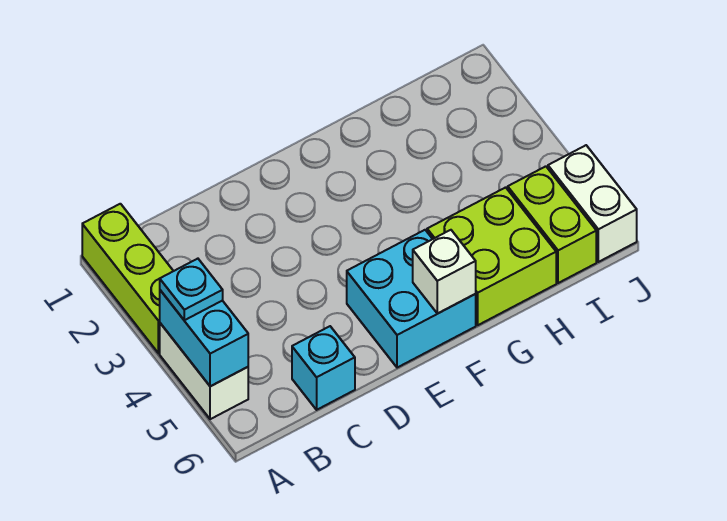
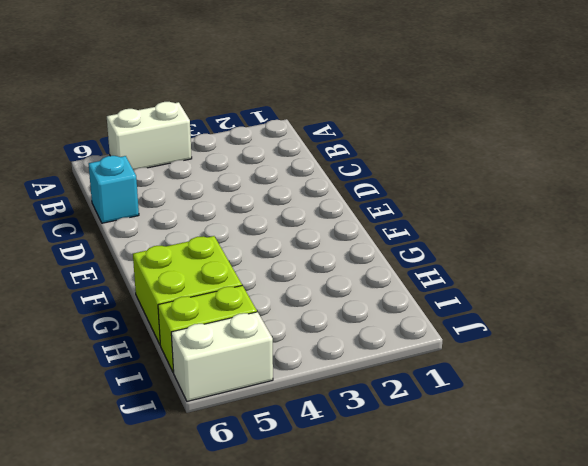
none -> lime 1x3 brick [82,204,173,353]
none -> cyan 2x2 brick [347,230,476,368]

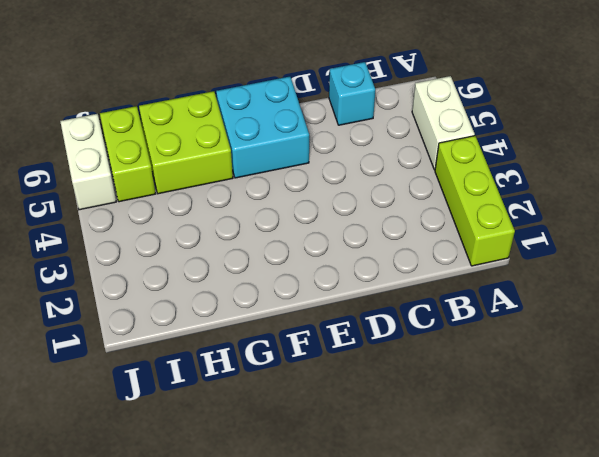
none -> cyan 1x2 brick [160,290,248,386]
none -> white 1x1 brick [413,230,476,314]

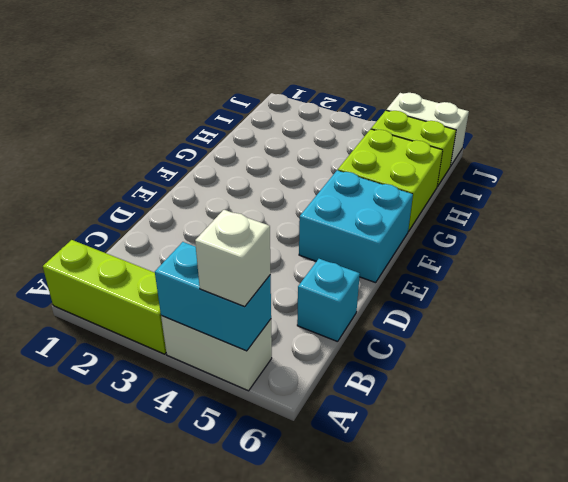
white 1x1 brick [195,210,271,306] -> white 1x1 brick moved to [413,230,476,314]
none -> cyan 1x1 plate [160,259,223,320]

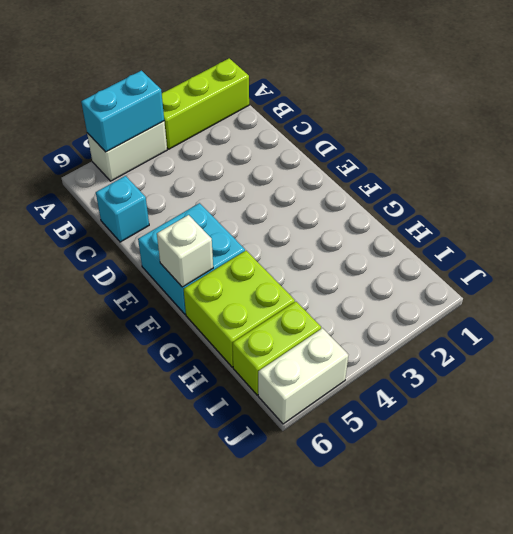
none -> cyan 1x1 plate [160,259,223,320]

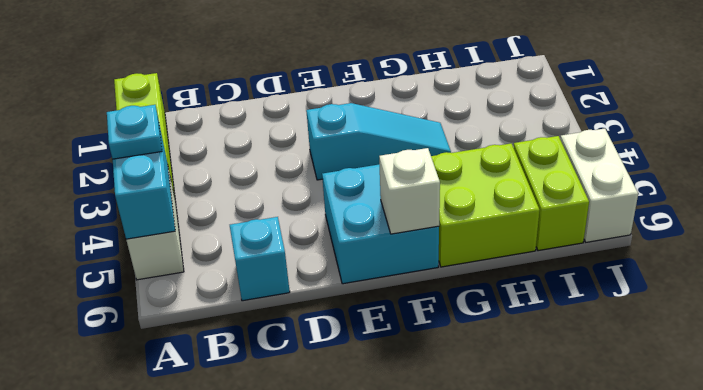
cyan 1x3 slope [306,103,451,180] -> none

